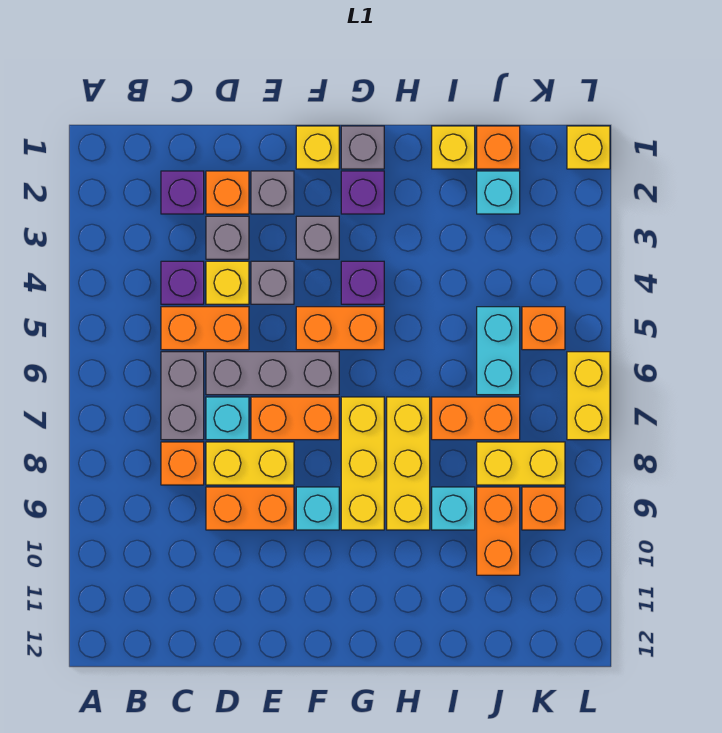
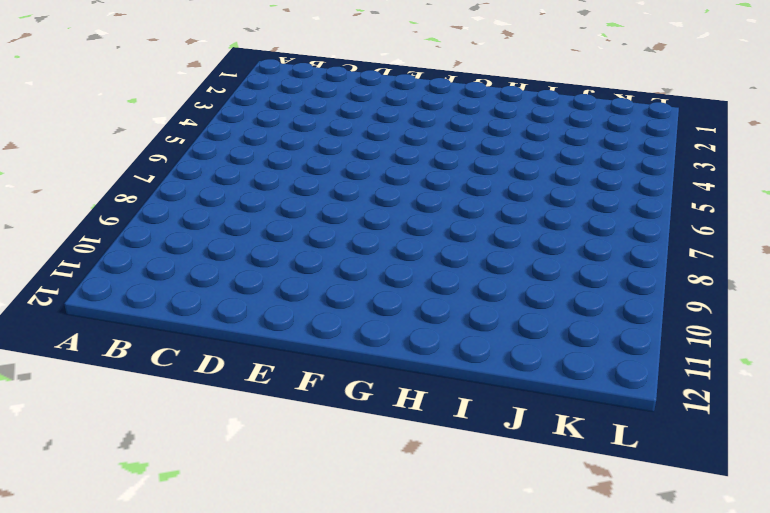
none -> purple 1x1 brick [161,171,204,214]
none -> purple 1x1 brick [161,261,204,304]
none -> orange 1x2 brick [161,307,249,350]
none -> grey 1x2 brick [161,352,204,440]

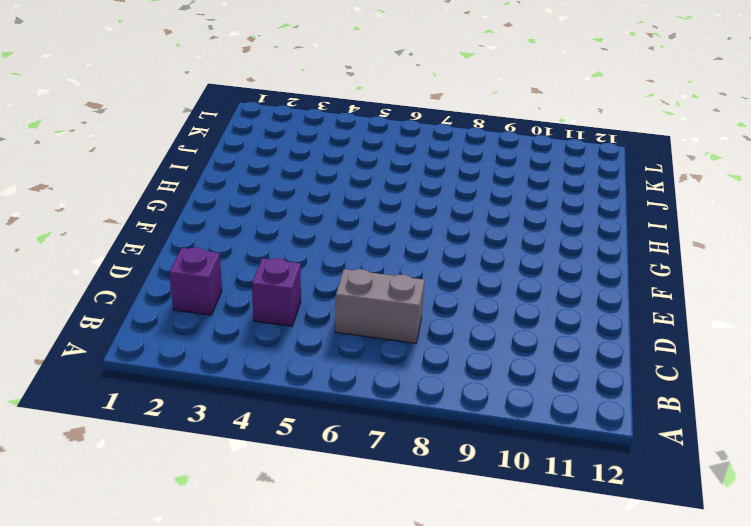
none -> orange 1x2 brick [161,307,249,350]
none -> orange 1x1 brick [161,442,204,485]
none -> orange 1x1 brick [206,171,249,214]
none -> grey 1x1 brick [206,216,249,259]

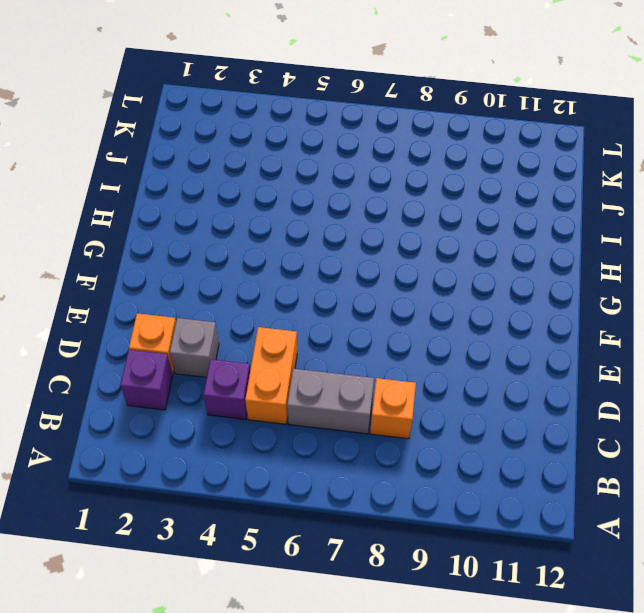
none -> yellow 1x1 brick [206,261,249,304]
none -> grey 1x3 brick [206,352,339,395]
none -> cyan 1x1 brick [206,397,249,440]
none -> yellow 1x2 brick [206,442,294,485]

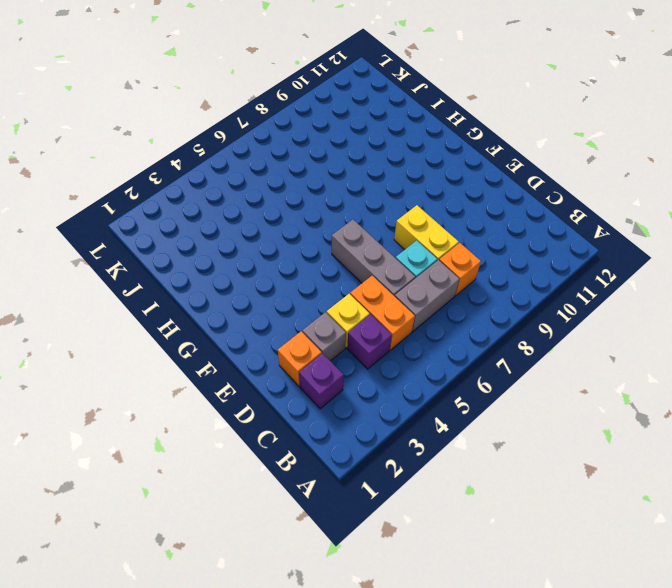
none -> orange 1x2 brick [206,487,294,530]
none -> grey 1x1 brick [251,171,294,214]
none -> grey 1x1 brick [251,261,294,304]
none -> orange 1x2 brick [251,397,339,440]

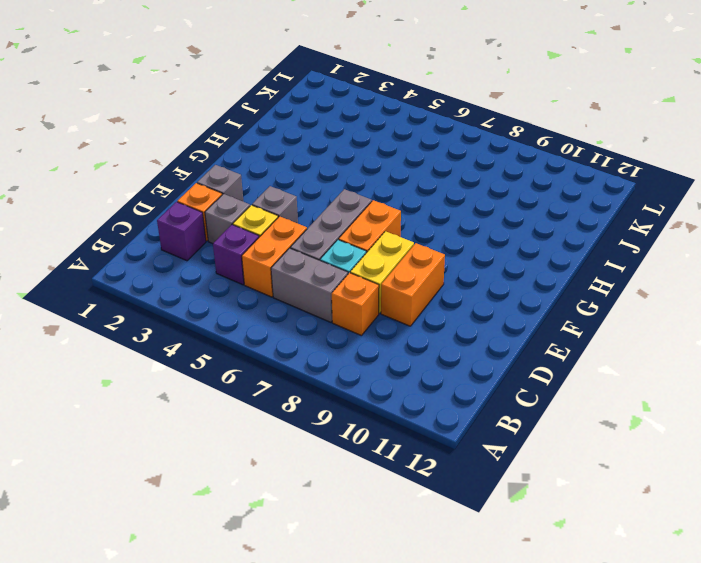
none -> yellow 1x1 brick [296,126,339,169]
none -> grey 1x1 brick [296,216,339,259]
none -> orange 1x2 brick [296,307,384,350]
none -> cyan 1x1 brick [296,487,339,530]

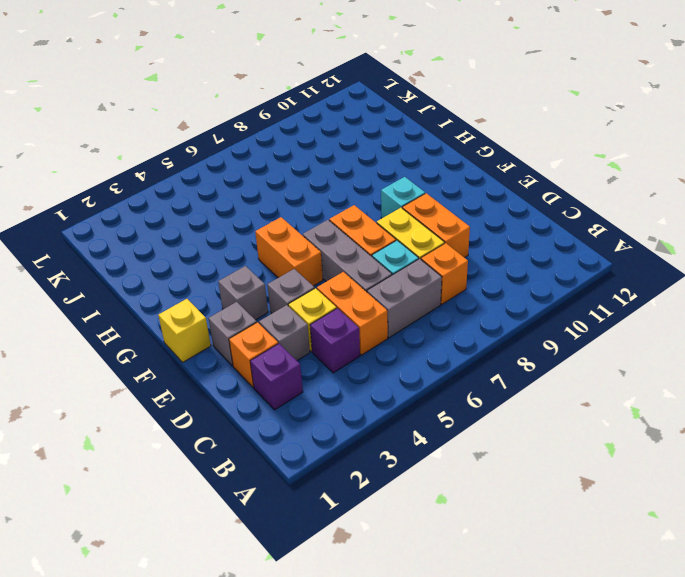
none -> grey 1x1 brick [341,126,384,169]
none -> purple 1x1 brick [341,171,384,214]
none -> purple 1x1 brick [341,261,384,304]
none -> yellow 1x3 brick [341,397,384,530]

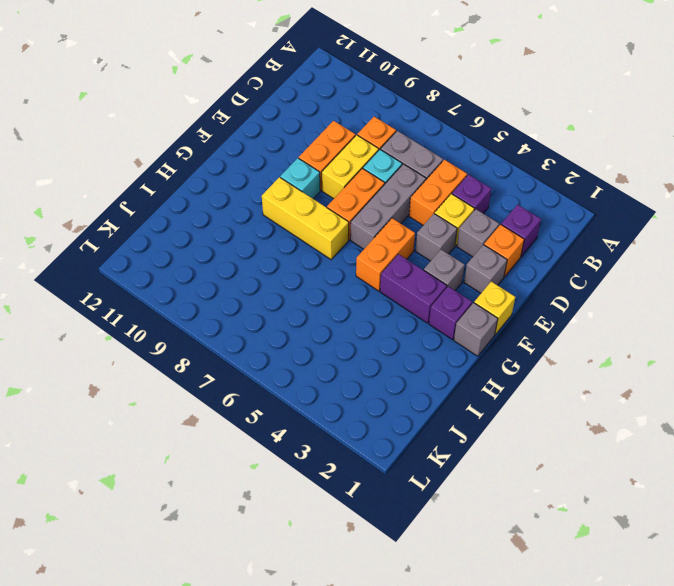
purple 1x2 brick [380,254,447,323] -> purple 1x1 brick [341,261,384,304]
none -> yellow 1x3 brick [387,397,430,530]
none -> yellow 1x1 brick [432,126,475,169]
none -> orange 1x2 brick [432,397,520,440]
none -> cyan 1x1 brick [432,487,475,530]

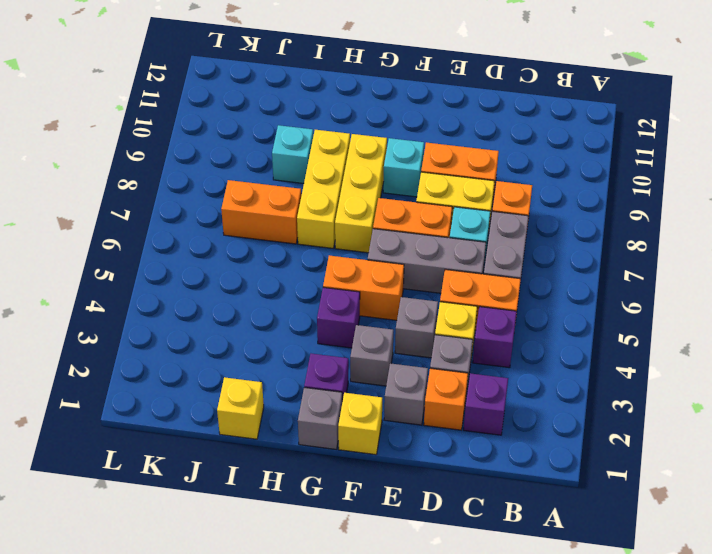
none -> orange 1x1 brick [477,126,520,169]
none -> cyan 1x1 brick [477,171,520,214]
none -> cyan 1x2 brick [477,307,520,395]
none -> yellow 1x2 brick [477,442,565,485]

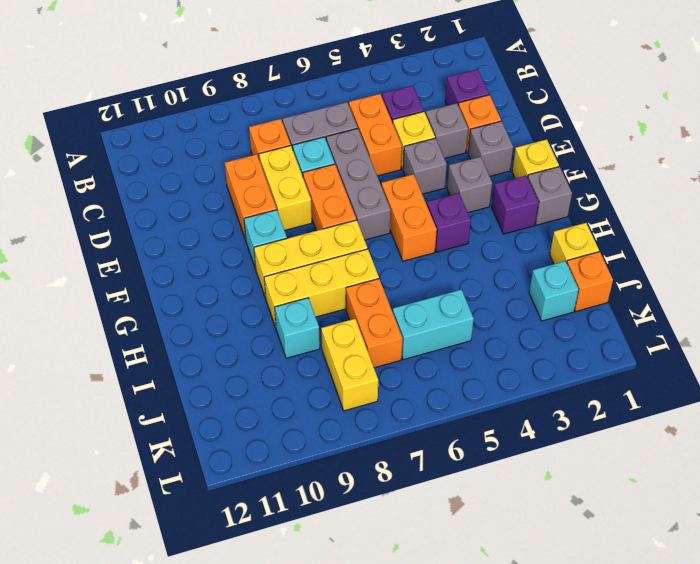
none -> orange 1x2 brick [477,487,520,575]
none -> orange 1x1 brick [522,307,565,350]
none -> orange 1x1 brick [522,487,565,530]
none -> yellow 1x1 brick [567,126,610,169]

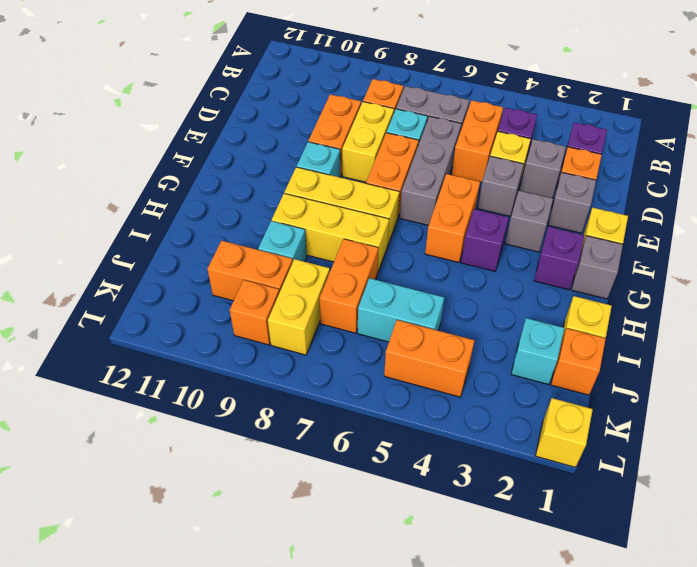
orange 1x2 brick [384,320,475,397] -> orange 1x1 brick [522,307,565,350]
none -> yellow 1x2 brick [567,352,610,440]

